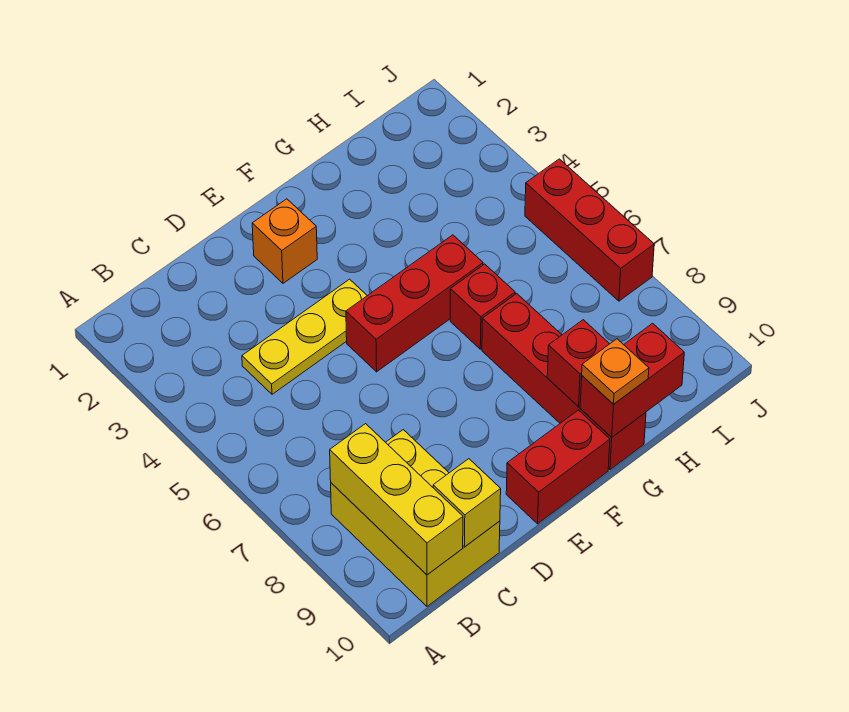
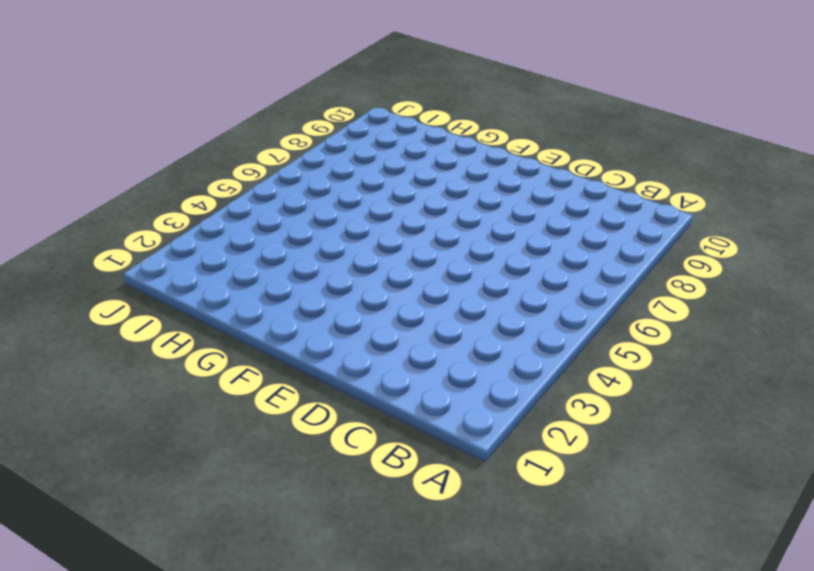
none -> yellow 2x3 brick [331,430,500,606]
none -> yellow 1x3 plate [242,279,367,394]
none -> orange 1x1 brick [252,199,317,283]

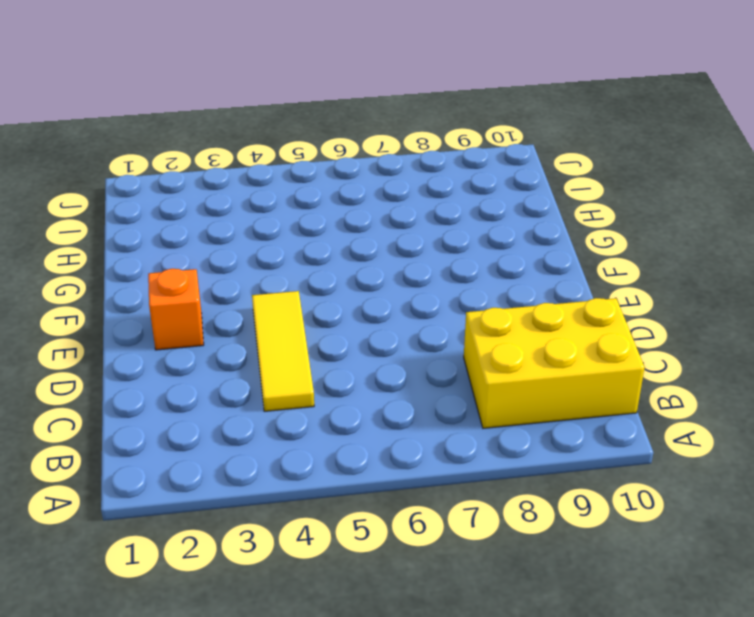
yellow 1x3 tile [252,291,314,411] -> yellow 1x3 plate [242,279,367,394]
none -> red 1x3 brick [346,235,483,372]
none -> red 1x2 brick [506,410,610,524]
none -> red 1x1 brick [450,264,515,349]

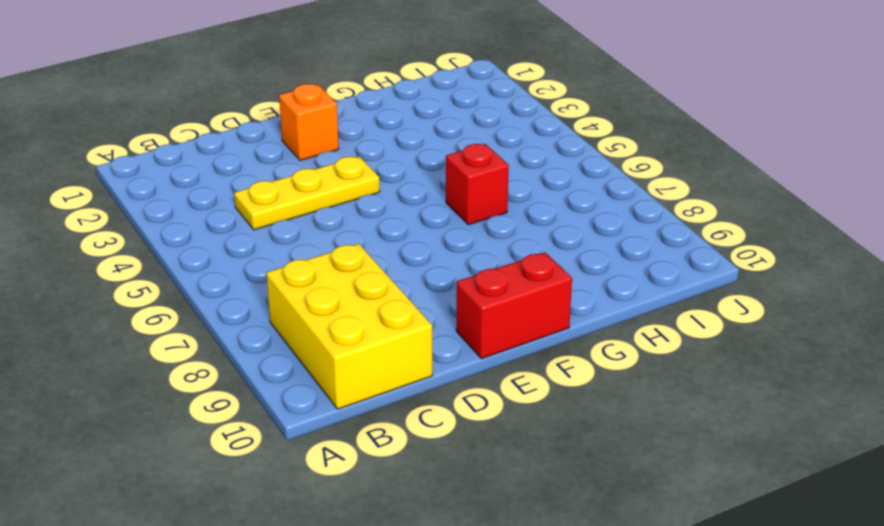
none -> red 1x3 brick [346,235,483,372]
none -> red 1x4 brick [482,294,646,470]
none -> red 1x3 brick [525,159,654,301]

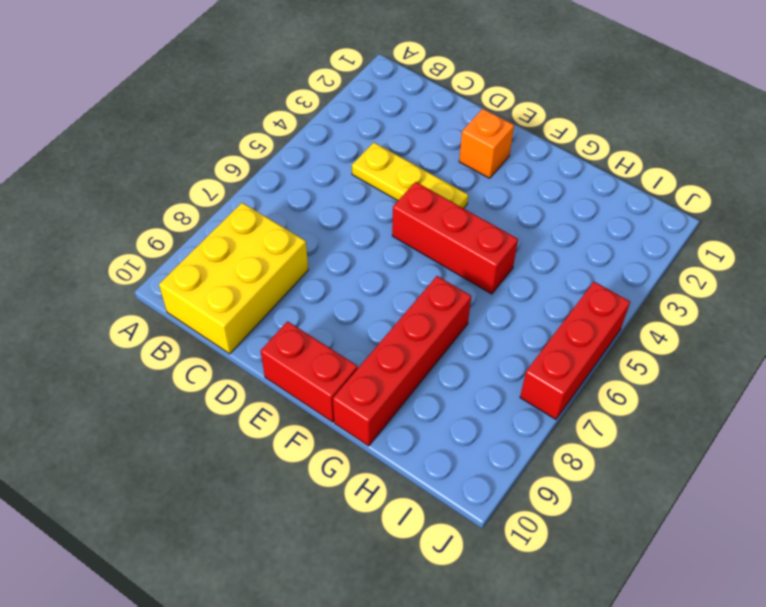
none -> red 1x1 brick [450,264,515,349]
none -> yellow 1x3 brick [330,424,463,575]
none -> yellow 1x1 brick [433,459,501,547]

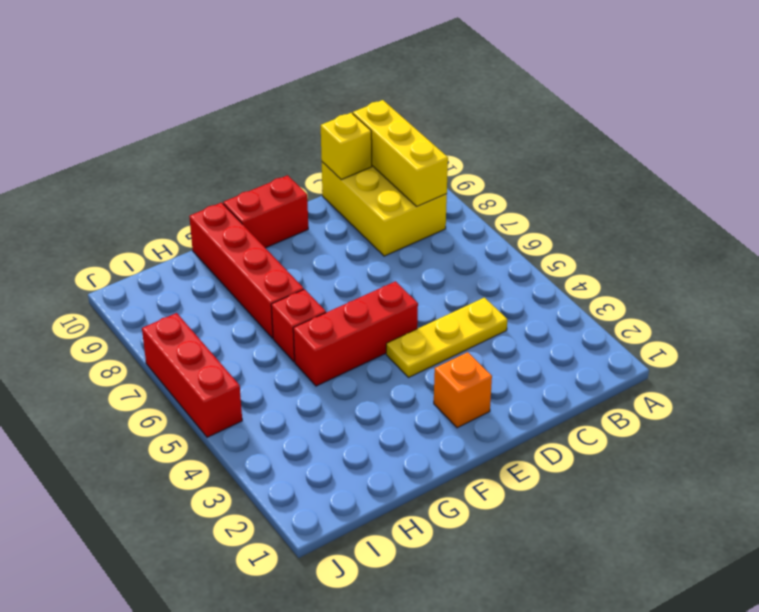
none -> red 1x1 brick [547,320,609,407]
none -> red 1x2 brick [580,323,684,437]
none -> orange 1x1 plate [582,339,649,404]

